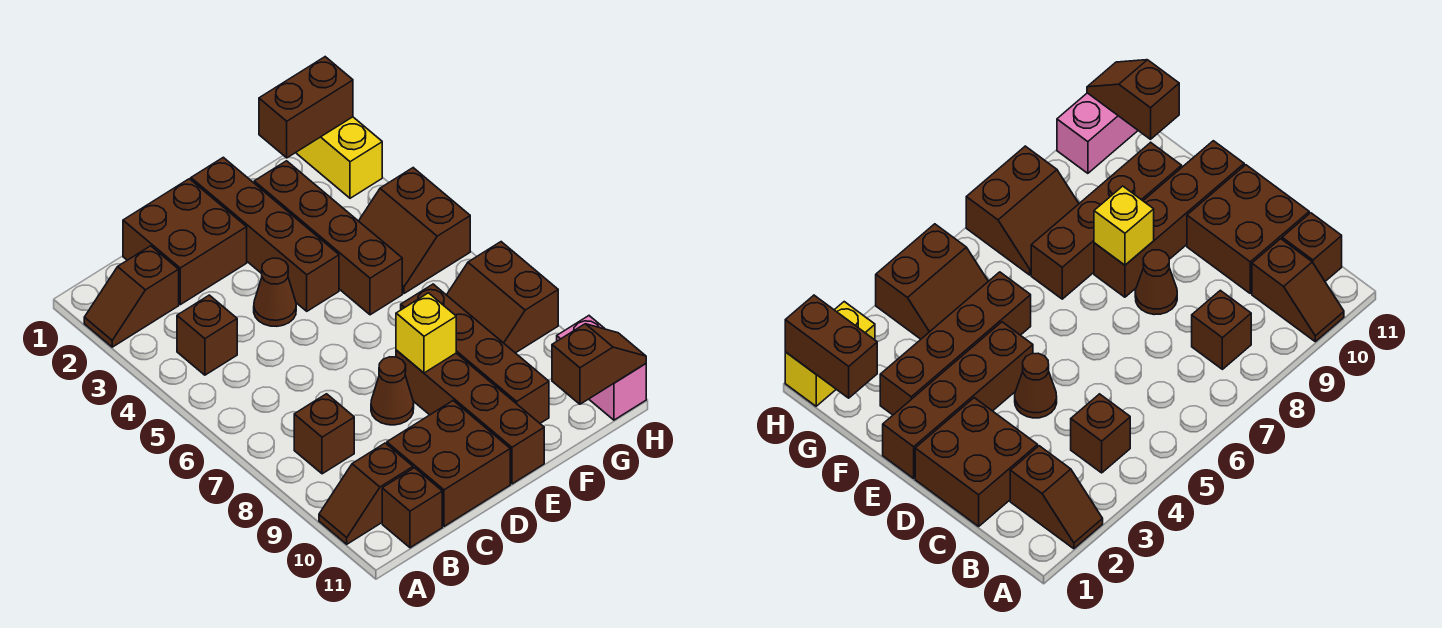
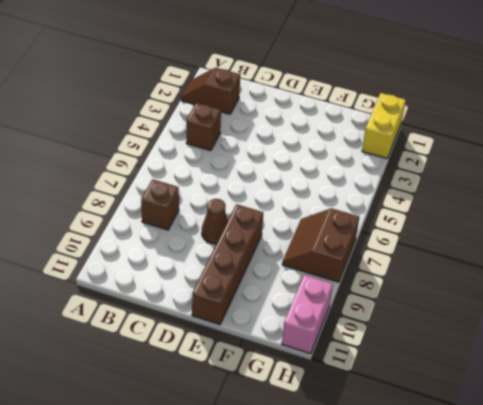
none -> brown 1x2 slope [319,443,413,544]
none -> brown 1x1 brick [382,468,442,548]
none -> brown 2x2 brick [123,179,247,305]

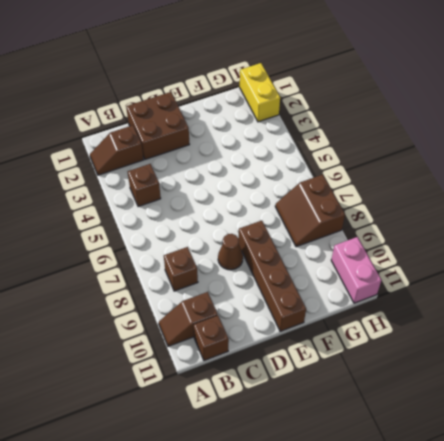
none -> brown 2x2 brick [387,401,510,526]
none -> brown 1x1 cone [254,258,296,326]
none -> brown 1x4 brick [191,157,339,311]

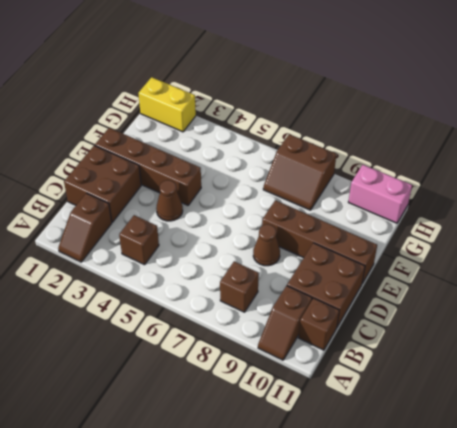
none -> brown 1x4 brick [254,161,402,315]
none -> brown 1x4 brick [401,284,549,423]
none -> brown 2x2 slope [359,168,470,293]

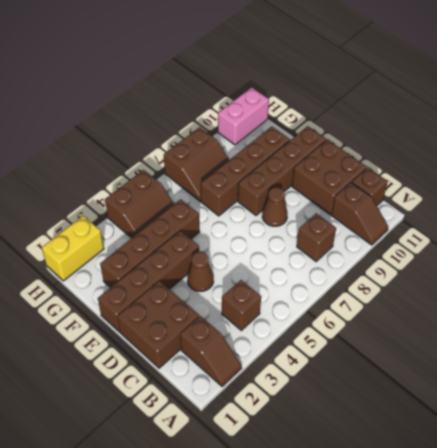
none -> yellow 1x1 brick [396,293,456,373]
none -> brown 1x2 brick [259,57,353,158]
none -> brown 1x2 slope [552,324,646,404]

